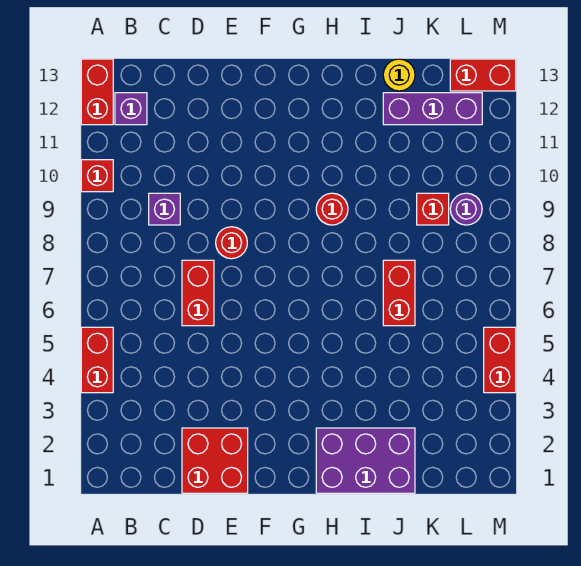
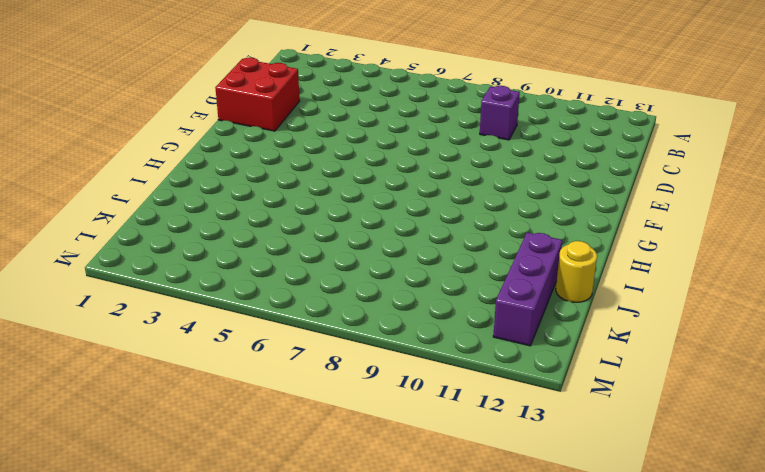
none -> red 1x2 brick [81,327,113,393]
none -> red 1x1 brick [81,160,113,192]
none -> red 1x2 brick [81,59,113,125]

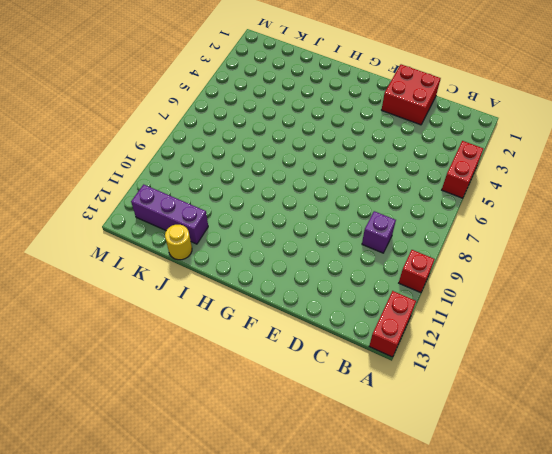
none -> purple 1x1 brick [115,93,147,125]
none -> red 1x2 brick [182,260,214,326]
none -> red 1x1 round brick [216,227,247,259]

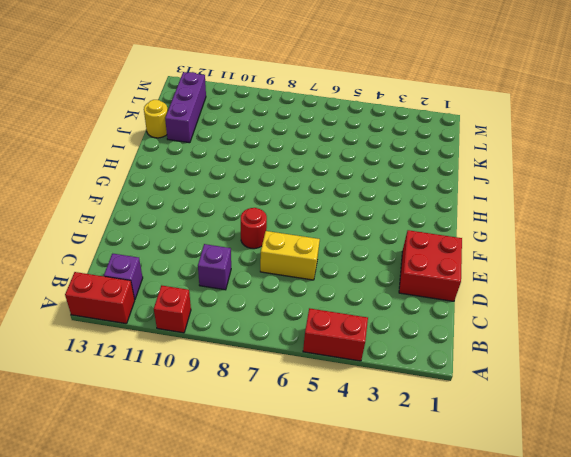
yellow 1x2 brick [260,231,320,280] -> red 1x2 brick [182,260,214,326]
none -> purple 2x3 brick [316,428,415,493]
none -> red 1x1 round brick [316,193,348,225]
none -> red 1x2 brick [383,260,415,326]

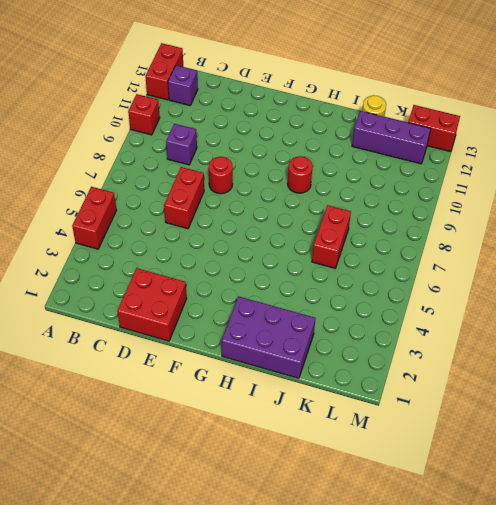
none -> red 1x1 brick [417,193,449,225]
none -> purple 1x1 round brick [450,193,482,225]
none -> red 1x2 brick [484,327,516,393]

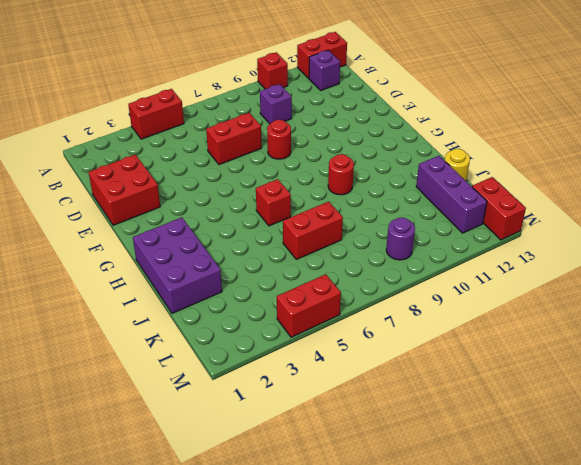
red 1x1 brick [256,179,291,226] -> red 1x1 brick moved to [417,193,449,225]

